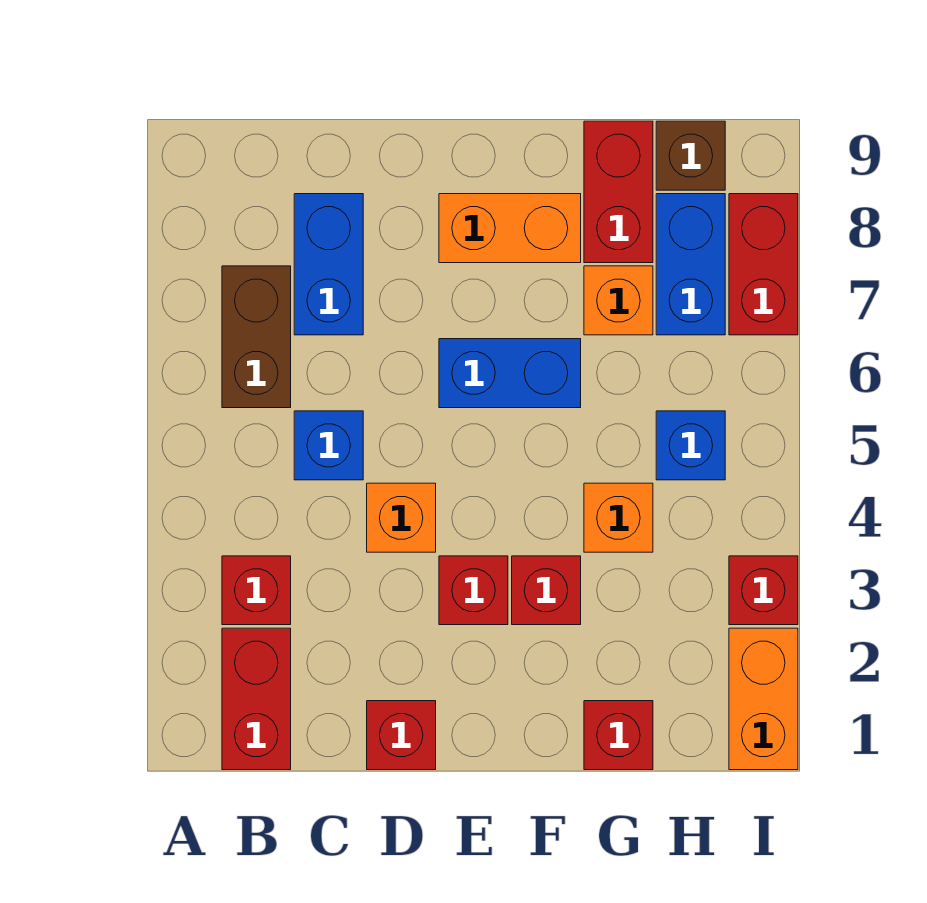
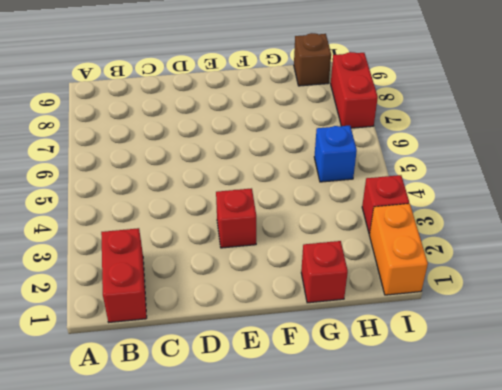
none -> red 1x1 brick [222,556,291,625]
none -> brown 1x2 brick [222,266,291,408]
none -> blue 1x1 brick [294,411,363,480]

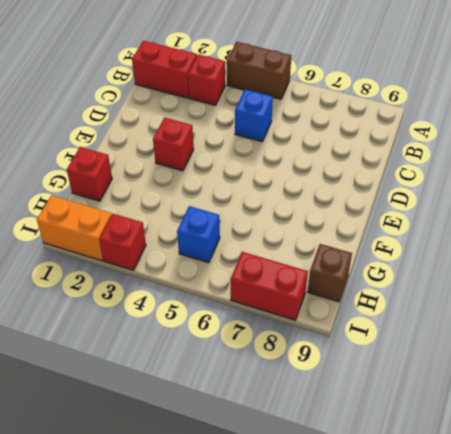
brown 1x2 brick [227,42,291,99] -> brown 1x2 brick moved to [222,266,291,408]
none -> blue 1x2 brick [294,194,363,335]
none -> red 1x1 brick [367,701,436,770]
none -> orange 1x1 brick [367,483,436,552]

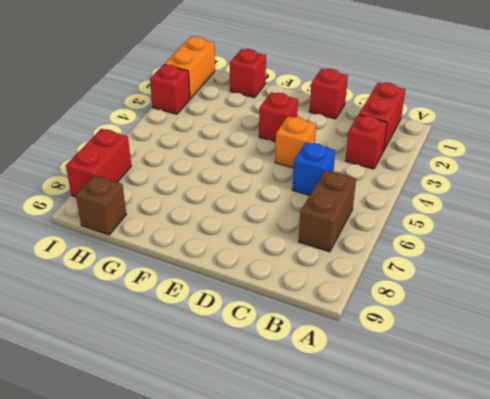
none -> blue 1x2 brick [294,194,363,335]
none -> blue 1x2 brick [439,339,581,408]
none -> orange 1x2 brick [439,194,581,263]

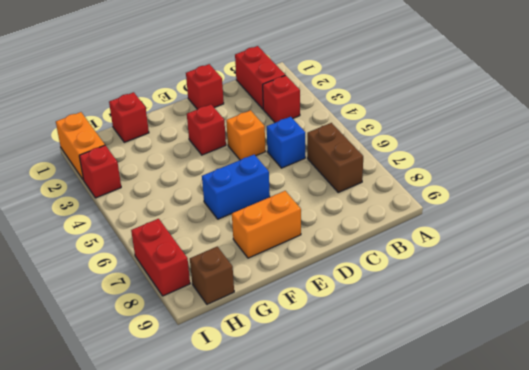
none -> blue 1x2 brick [294,194,363,335]
none -> red 1x1 brick [512,556,581,625]
none -> orange 1x1 brick [584,483,653,552]

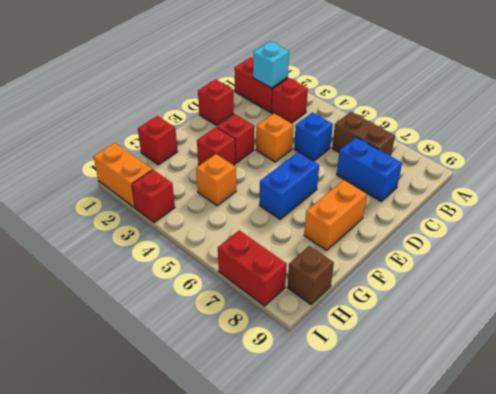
cyan 1x1 brick [253,41,289,88] -> none
none -> orange 1x1 brick [584,266,653,335]
none -> red 1x2 brick [584,121,653,263]
none -> blue 1x1 brick [656,411,725,480]

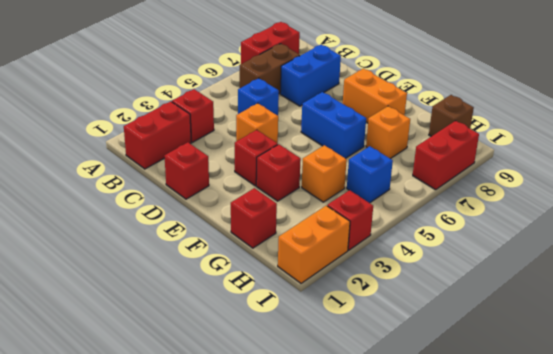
red 1x2 brick [241,22,300,64] -> red 1x2 brick moved to [584,121,653,263]
none -> blue 1x2 brick [656,194,725,335]

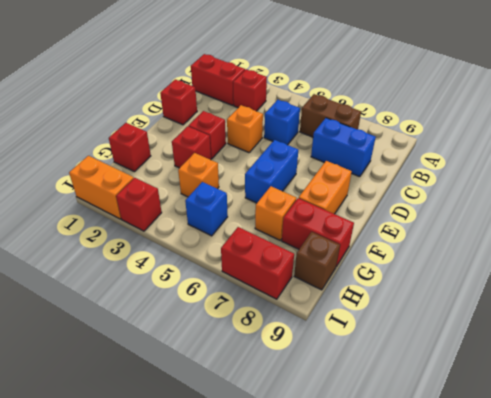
none -> blue 1x2 brick [656,194,725,335]

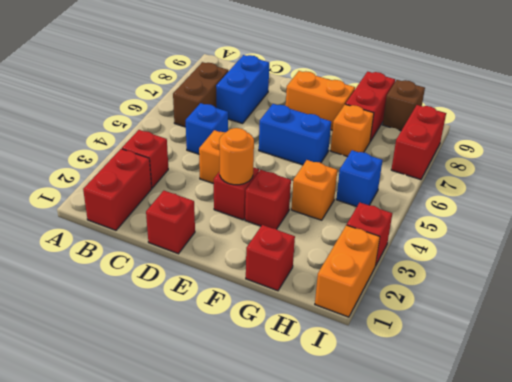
orange 1x1 round brick [219,128,254,185] -> none
none -> blue 1x2 brick [656,194,725,335]

